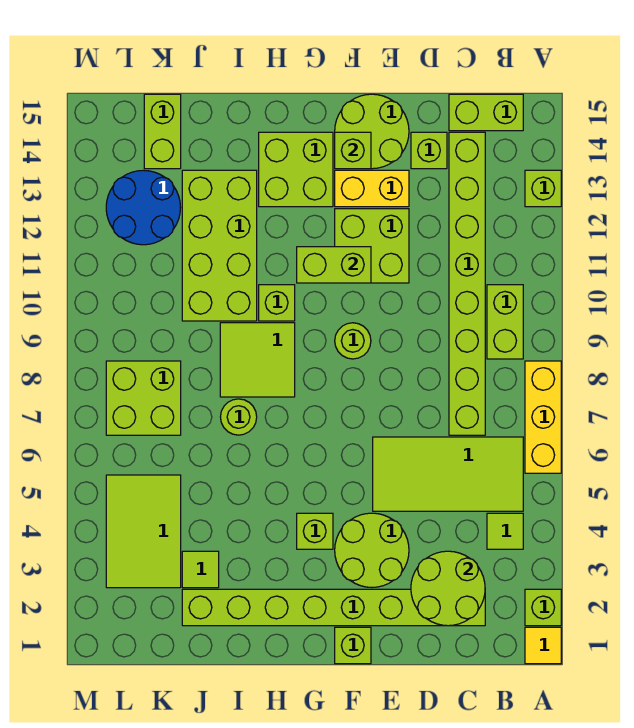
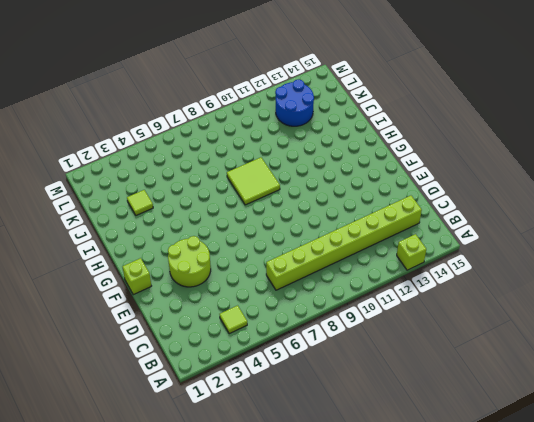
none -> yellow 1x1 tile [525,627,561,664]
none -> lime 1x1 brick [525,589,561,626]
none -> yellow 1x3 brick [525,361,561,473]
none -> lime 2x4 tile [373,437,523,511]

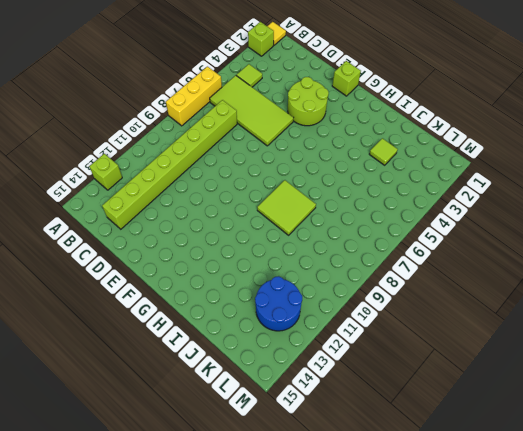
none -> lime 1x2 brick [487,285,523,359]
none -> lime 1x2 brick [449,94,523,131]
none -> lime 1x8 brick [182,589,485,626]
none -> lime 1x1 brick [411,132,447,169]

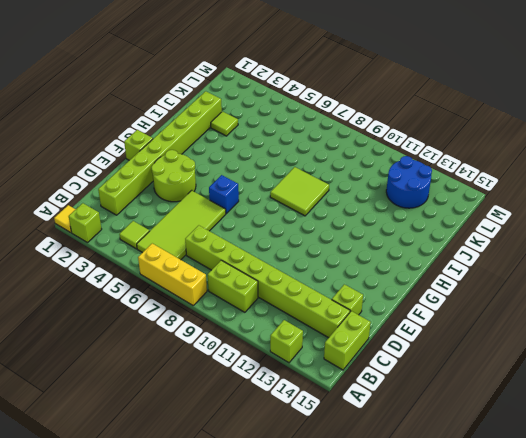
blue 1x1 brick [209,175,239,214] -> none
none -> lime 2x2 brick [335,209,409,283]
none -> yellow 1x2 brick [335,170,409,207]
none -> lime 2x2 round brick [335,94,409,169]
none -> lime 1x1 round brick [335,323,371,359]

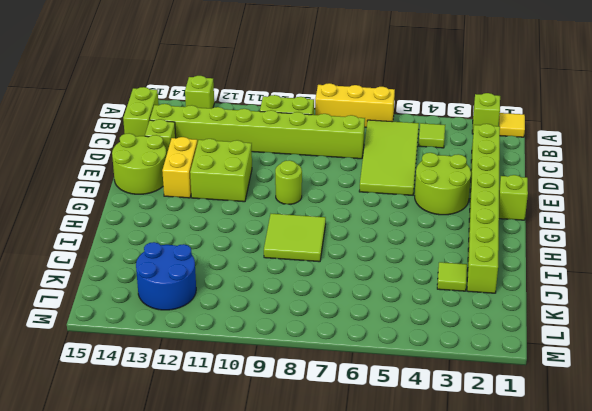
none -> lime 1x1 brick [297,513,333,549]
none -> lime 2x2 brick [259,132,333,207]
none -> lime 1x1 brick [259,285,295,321]
none -> lime 1x1 round brick [221,399,257,435]

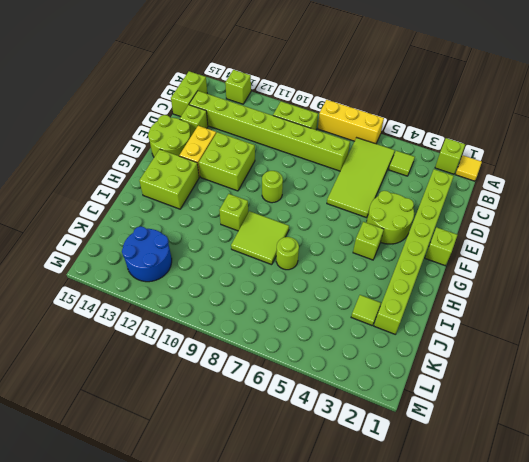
none -> lime 2x4 brick [182,170,257,321]
none -> lime 2x3 tile [106,475,181,588]
none -> lime 2x2 brick [106,361,181,435]
none -> lime 1x2 brick [144,94,181,169]

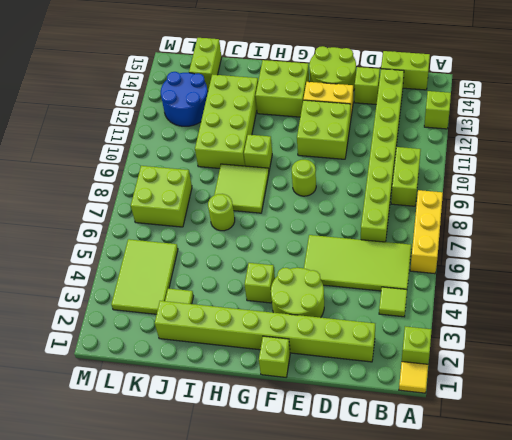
none -> lime 2x2 round brick [411,551,485,626]
none -> lime 1x2 brick [297,247,371,283]
none -> lime 1x1 brick [335,132,371,169]

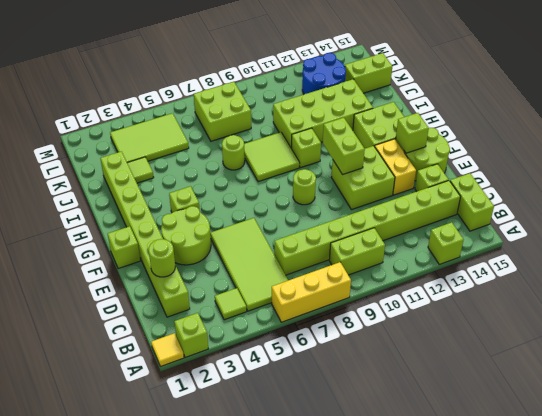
lime 1x1 round brick [148,239,175,277] -> lime 2x2 round brick [411,551,485,626]

